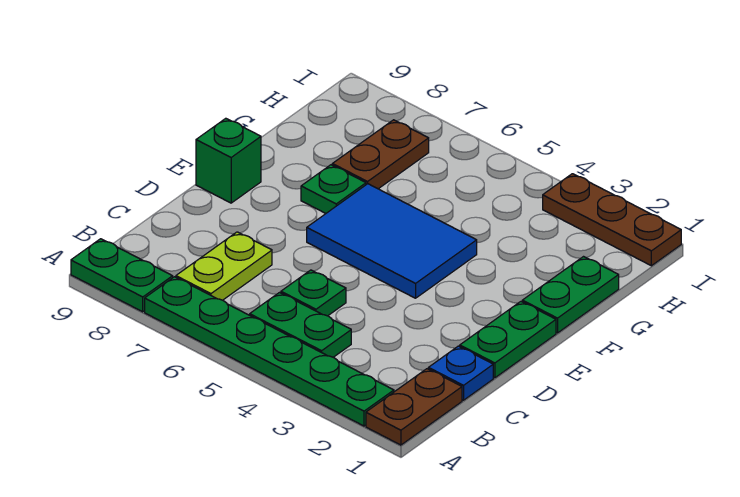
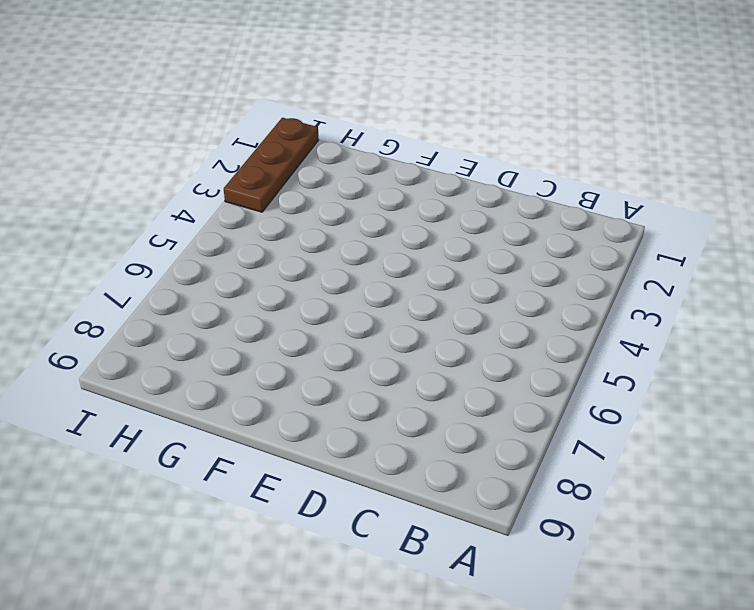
none -> brown 1x2 plate [366,369,462,445]
none -> green 1x6 plate [145,277,394,426]
none -> green 1x2 plate [71,239,173,312]

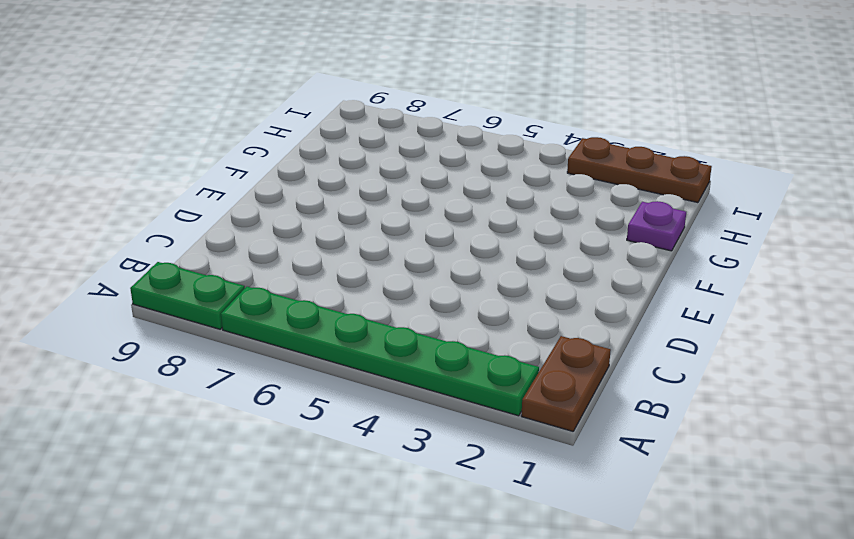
purple 1x1 plate [627,201,686,251] -> green 1x2 plate [522,257,619,333]
none -> green 1x2 plate [250,293,351,357]
none -> lime 1x2 plate [176,232,272,300]
none -> blue 1x1 plate [428,346,493,400]

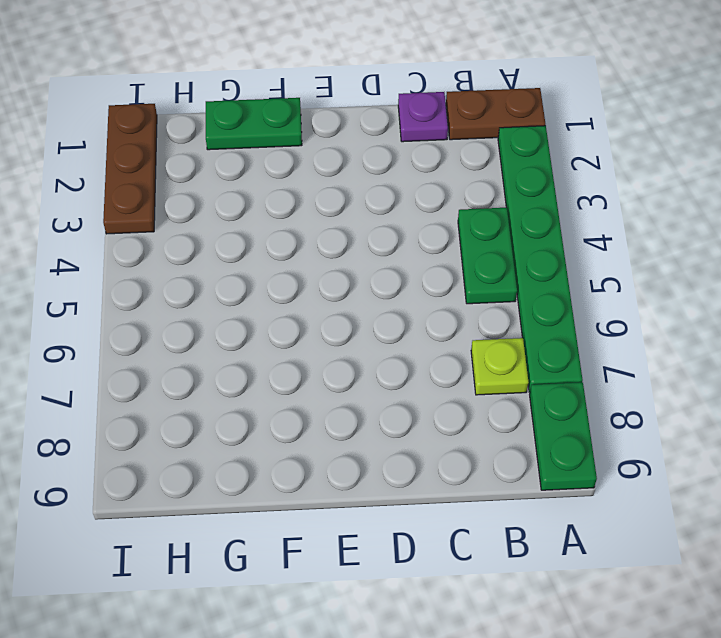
lime 1x1 plate [471,338,529,395] -> lime 1x2 plate [176,232,272,300]
purple 1x1 plate [398,92,448,142] -> blue 1x1 plate [428,346,493,400]
none -> green 1x1 plate [281,270,346,316]
none -> green 1x2 plate [460,302,556,378]
none -> blue 2x3 tile [307,184,477,298]

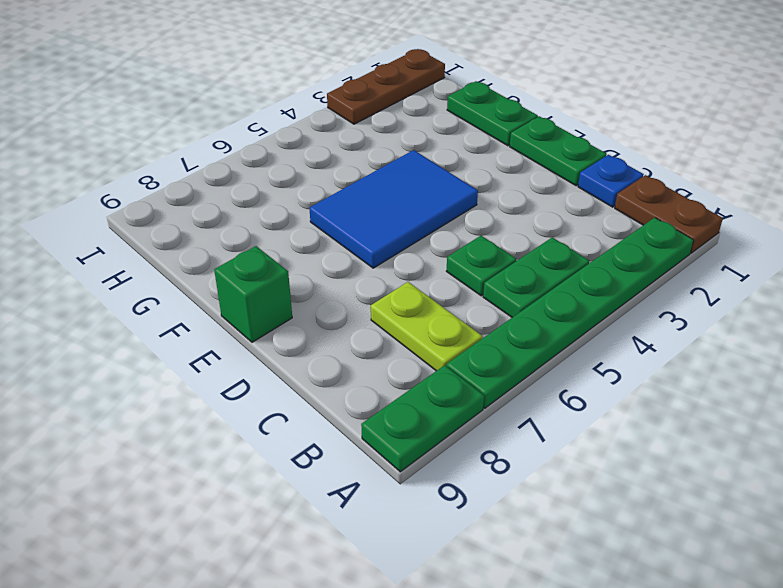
none -> green 1x1 plate [301,165,366,213]
none -> brown 1x2 plate [332,120,429,189]

